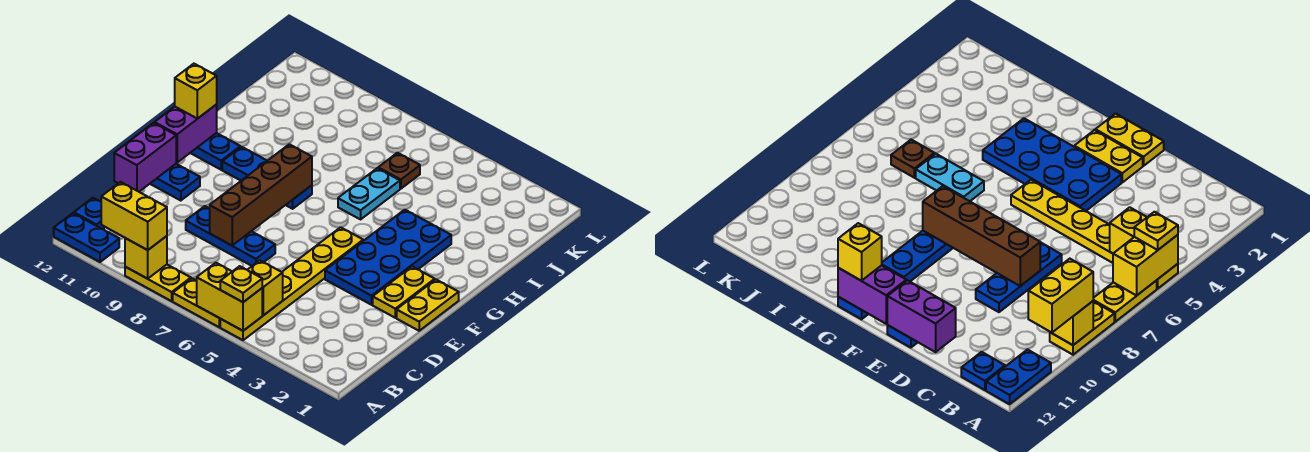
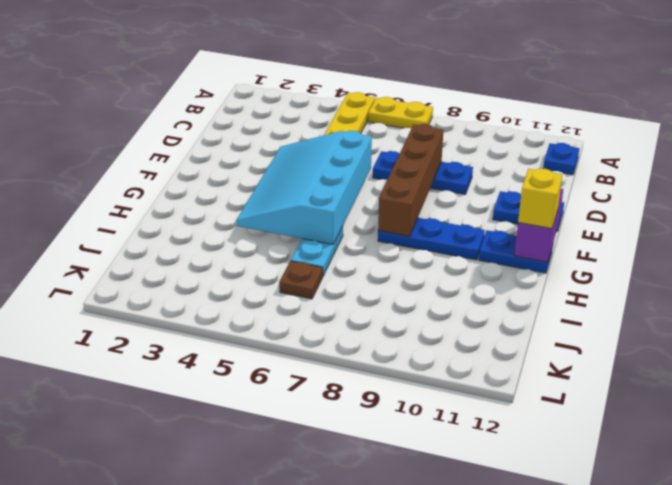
cyan 3x4 slope [236,131,372,244] -> none
none -> yellow 1x2 plate [125,265,191,301]
none -> blue 1x2 plate [54,213,119,262]
none -> yellow 1x2 plate [397,280,459,331]

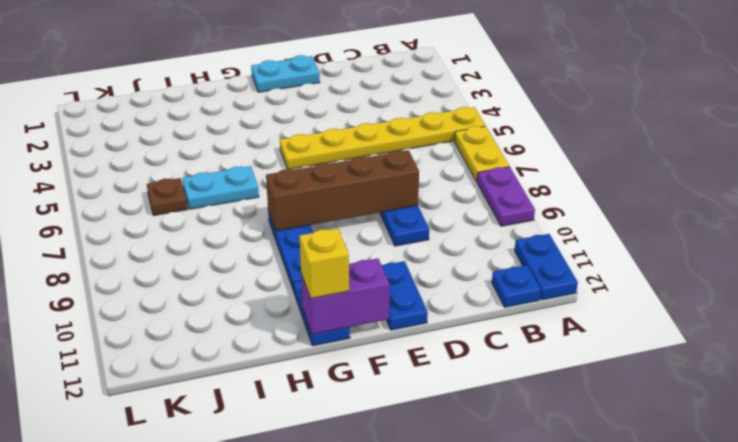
purple 1x2 plate [477,167,535,226] -> yellow 1x2 plate [125,265,191,301]
cyan 1x2 plate [251,55,320,92] -> yellow 1x2 plate [397,280,459,331]
none -> yellow 1x2 plate [373,267,435,318]
none -> blue 2x4 plate [325,210,451,305]
none -> yellow 1x2 brick [197,263,262,331]

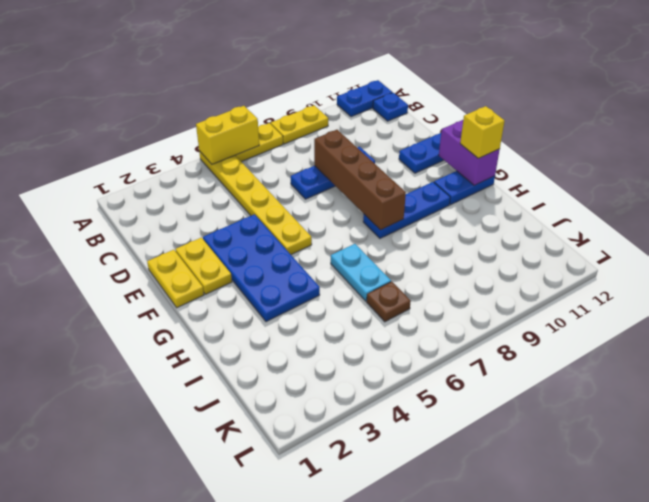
none -> yellow 1x1 brick [125,236,167,279]
none -> yellow 1x1 brick [248,260,283,315]
none -> purple 1x2 brick [114,123,176,192]

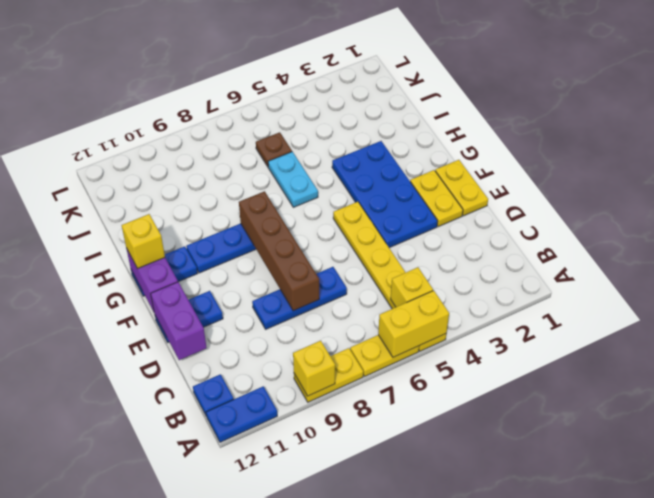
none -> yellow 1x1 plate [220,266,262,302]
none -> yellow 1x2 brick [101,182,167,250]

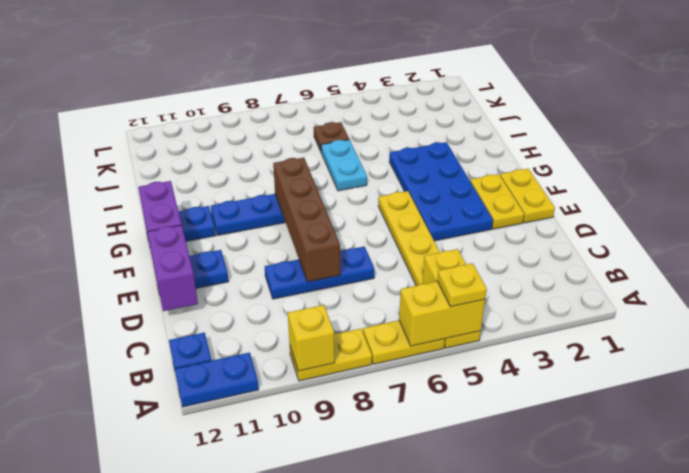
none -> yellow 1x2 brick [101,182,167,250]
none -> yellow 1x1 brick [175,64,217,119]

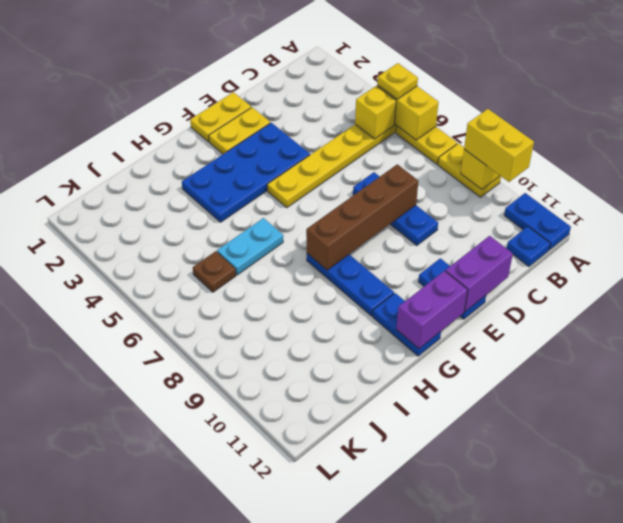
none -> yellow 1x1 brick [175,64,217,119]

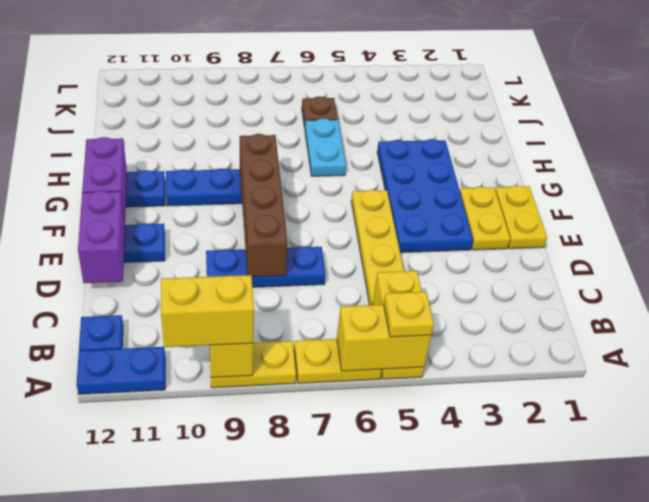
none -> yellow 1x1 brick [175,64,217,119]

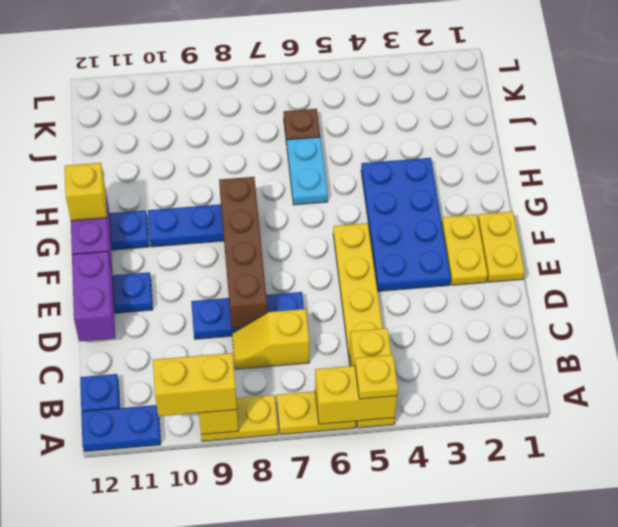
yellow 1x2 slope [232,309,309,369] -> none

